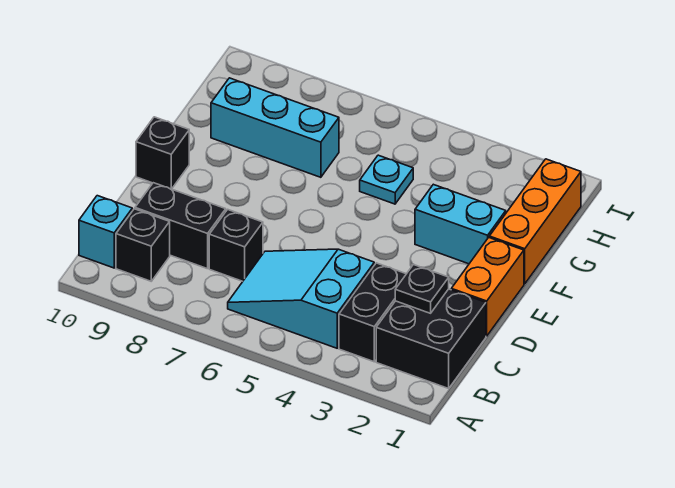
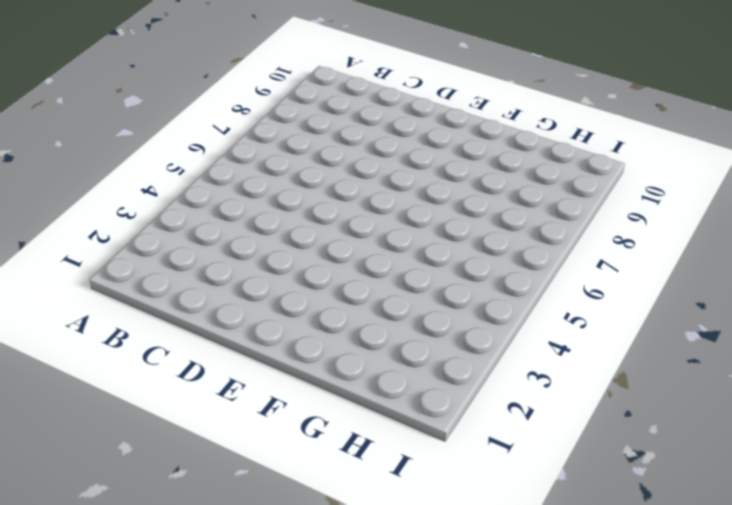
none -> black 2x2 brick [376,289,486,389]
none -> black 1x2 brick [339,263,406,362]
none -> cyan 2x3 slope [228,249,374,348]

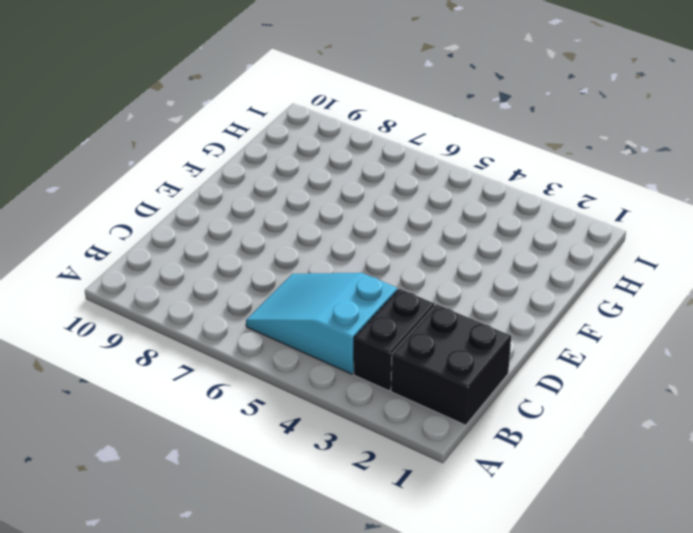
none -> black 1x1 brick [116,209,170,281]
none -> cyan 1x1 brick [79,196,132,268]
none -> black 1x1 brick [209,209,263,281]

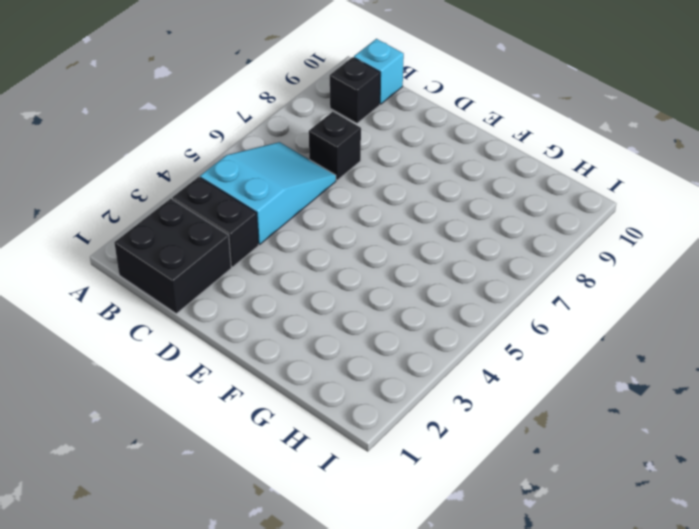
none -> black 1x2 brick [135,183,226,269]
none -> orange 1x2 brick [451,237,524,336]
none -> black 1x1 brick [136,117,189,189]

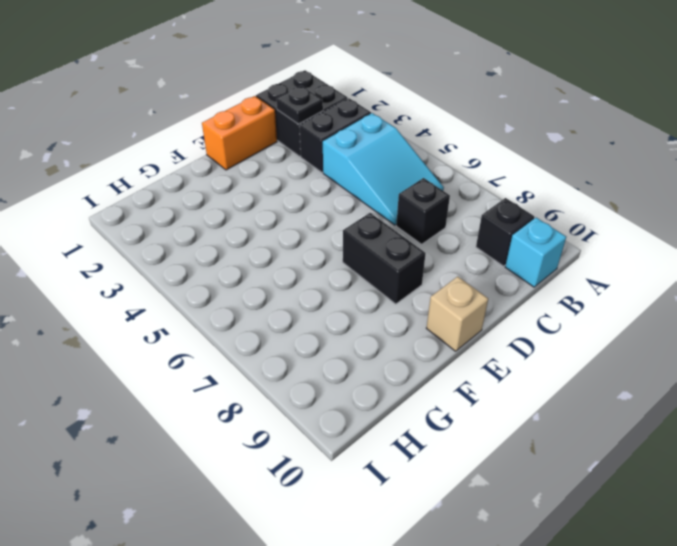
black 1x2 brick [343,213,426,304] -> black 1x2 brick moved to [135,183,226,269]
tan 1x1 brick [426,276,488,351] -> black 1x1 brick [136,117,189,189]
none -> orange 1x3 brick [489,159,581,284]
none -> cyan 1x2 brick [415,184,506,264]
none -> cyan 1x1 plate [360,155,413,204]

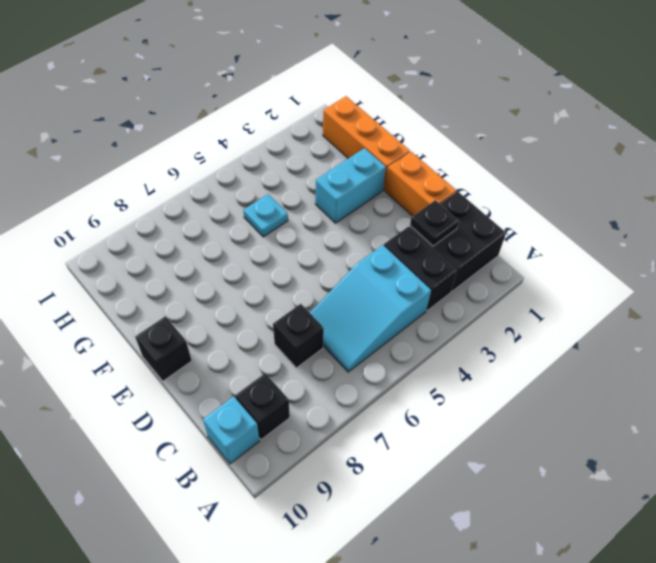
none -> black 1x2 brick [135,183,226,269]
none -> cyan 1x3 brick [211,78,339,177]

